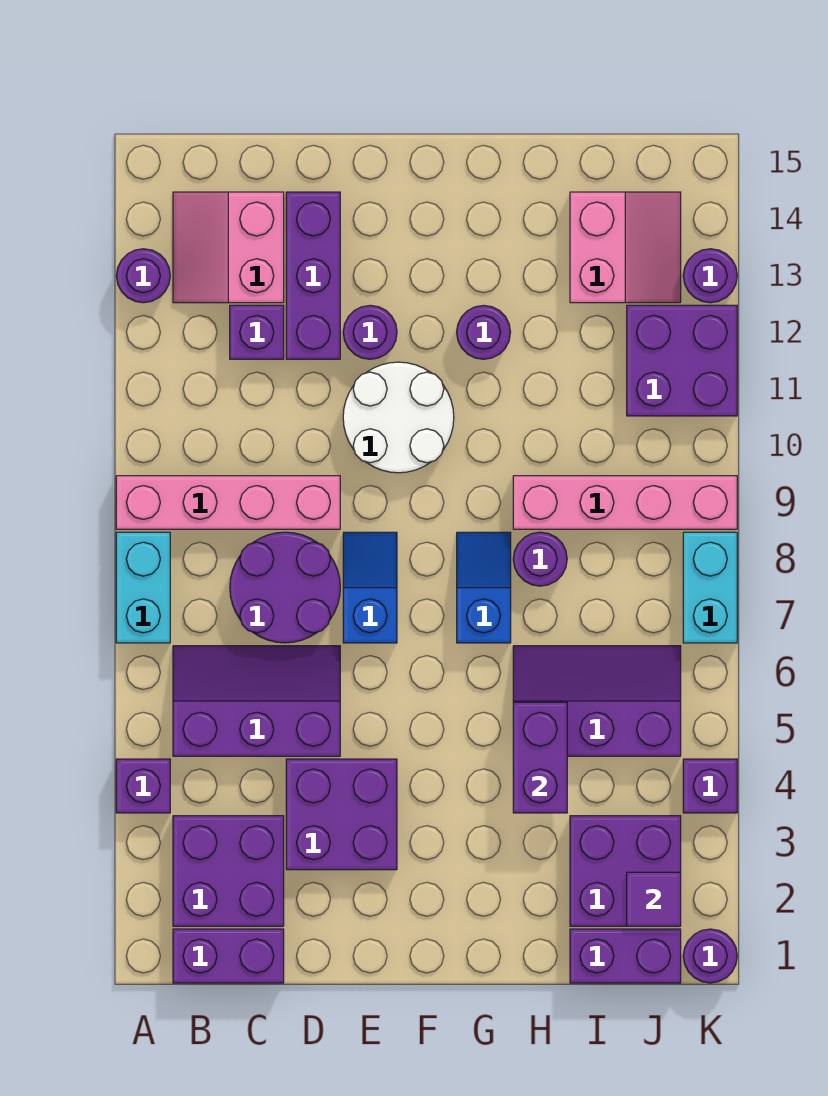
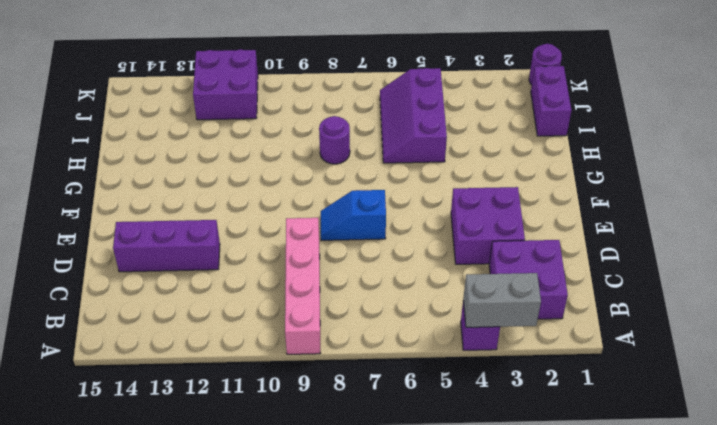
grey 1x2 brick [463,273,541,327] -> none
none -> cyan 1x2 brick [116,532,170,643]
none -> purple 1x1 round brick [116,249,170,303]
none -> purple 1x2 brick [173,929,284,983]
none -> purple 2x3 slope [173,646,340,756]

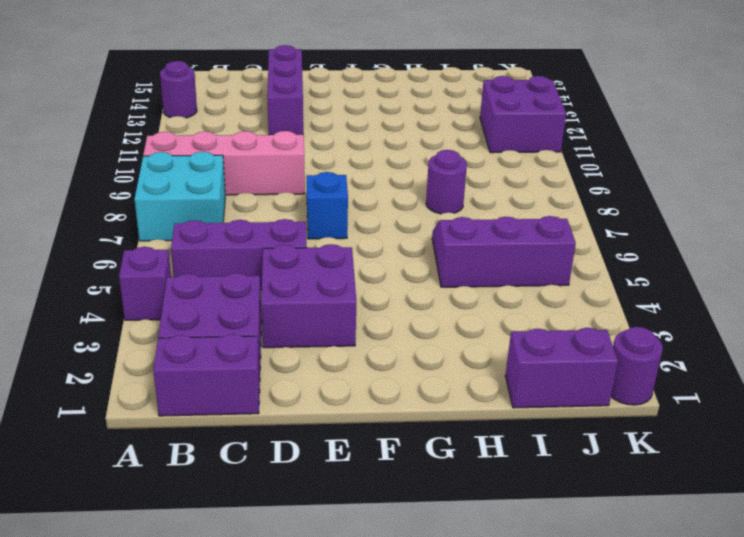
cyan 2x2 brick [134,152,225,241] -> cyan 1x2 brick [116,532,170,643]
none -> pink 2x2 slope [173,192,284,303]
none -> purple 2x2 round brick [230,532,340,643]
none -> purple 1x1 brick [230,305,284,359]
none -> white 2x2 round brick [343,362,454,473]

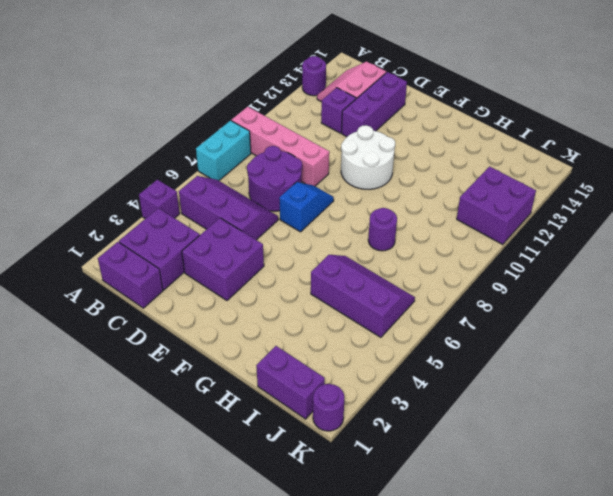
none -> purple 1x1 round brick [343,305,397,359]
none -> blue 1x2 slope [457,532,511,643]
none -> purple 1x1 round brick [457,305,511,359]
none -> pink 1x4 brick [513,476,737,529]

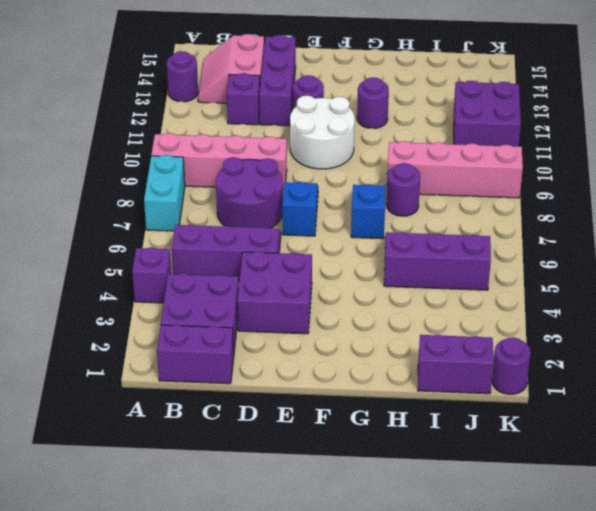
none -> purple 2x2 brick [570,816,681,926]
none -> pink 2x2 slope [570,192,681,303]
none -> purple 1x1 brick [683,759,737,813]
none -> cyan 1x2 brick [683,532,737,643]

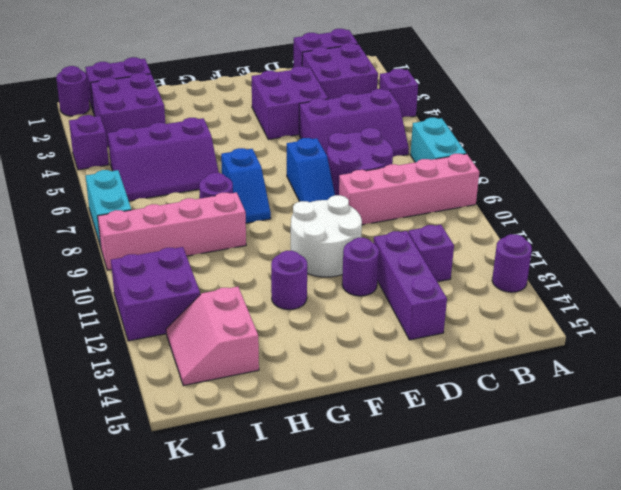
none -> pink 2x2 slope [173,192,284,303]
none -> purple 1x1 round brick [683,249,737,303]
none -> purple 1x2 brick [513,702,567,813]
none -> purple 1x1 tile [627,872,681,926]

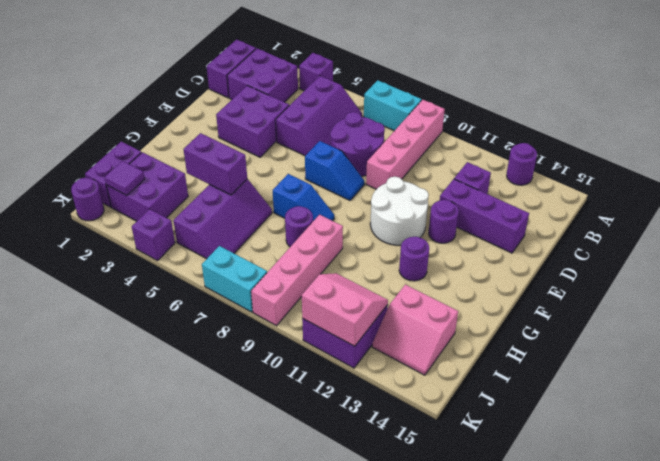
pink 2x2 slope [302,273,388,346] -> pink 2x2 slope moved to [173,192,284,303]
none -> purple 1x1 round brick [683,249,737,303]

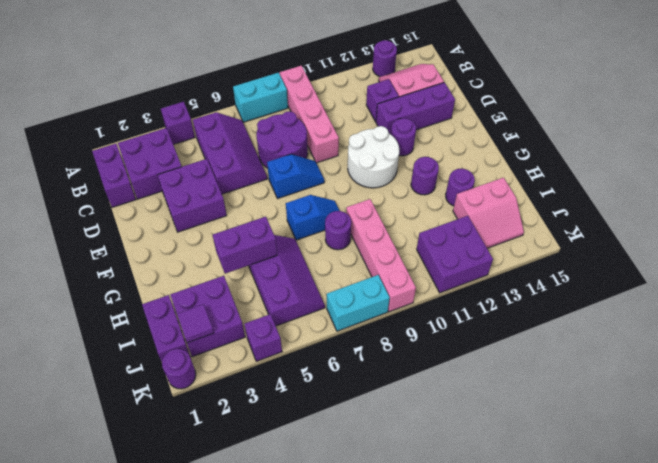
purple 1x1 round brick [446,169,475,206] -> purple 1x1 round brick moved to [683,249,737,303]

